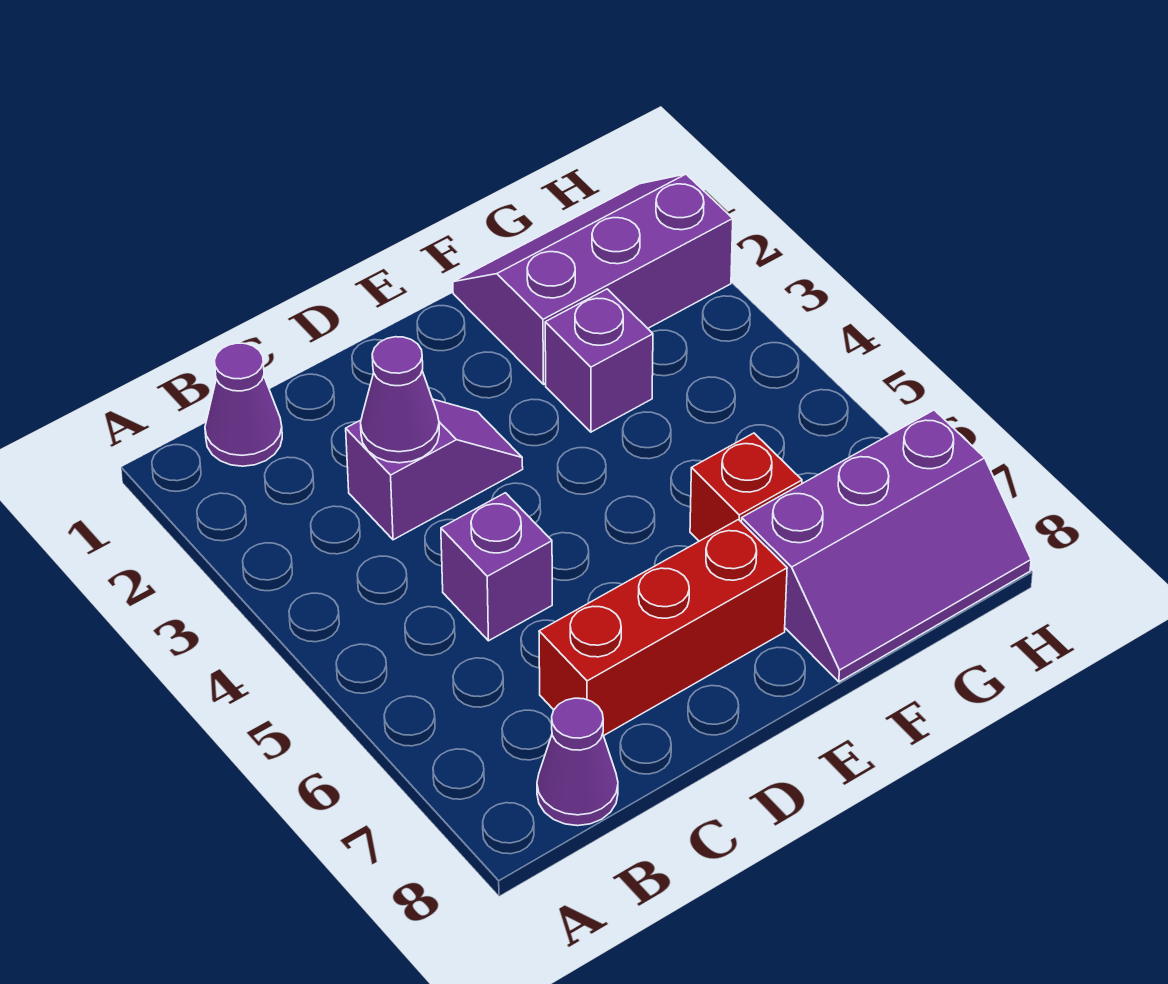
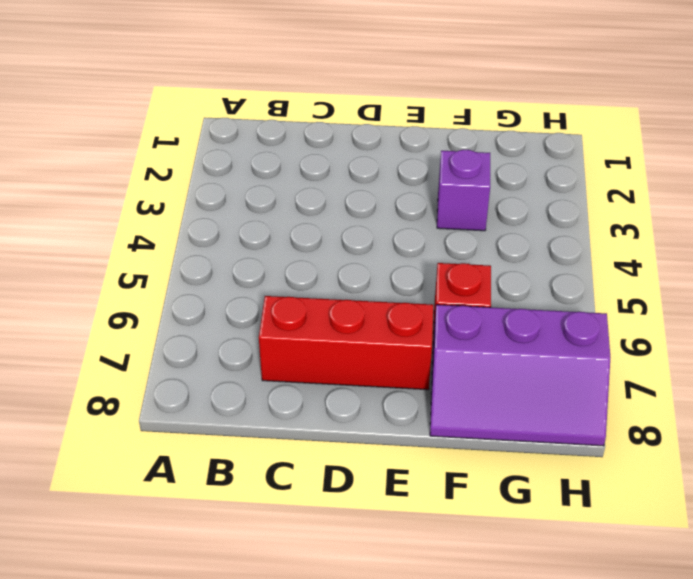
none -> purple 1x1 cone [205,343,282,466]
none -> purple 1x1 cone [537,698,618,826]

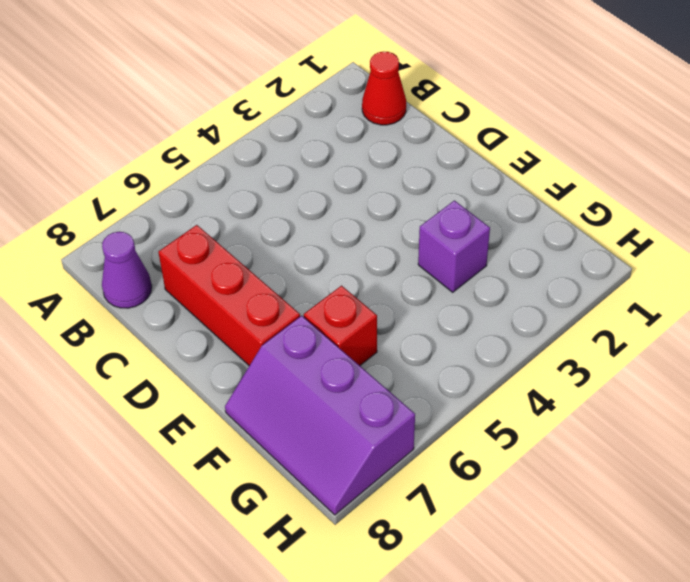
red 1x1 cone [362,52,406,125] -> purple 1x1 cone [205,343,282,466]
none -> purple 1x2 slope [346,399,523,540]
none -> purple 1x1 brick [441,493,552,641]

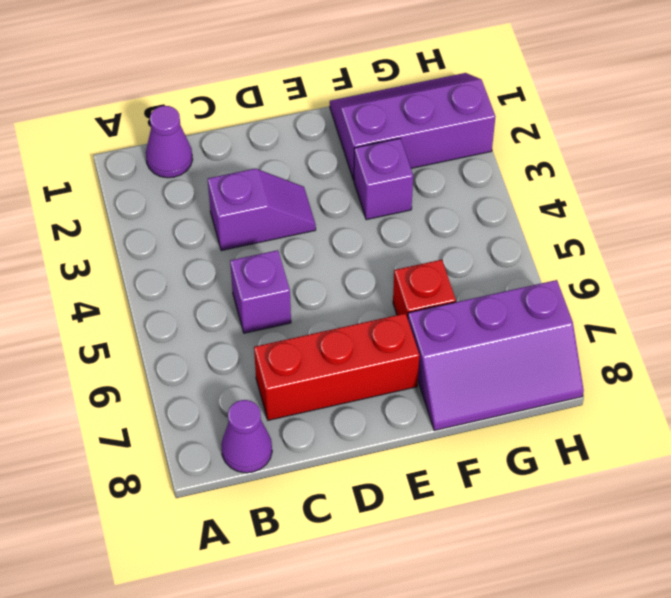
none -> purple 1x1 cone [361,337,439,463]

